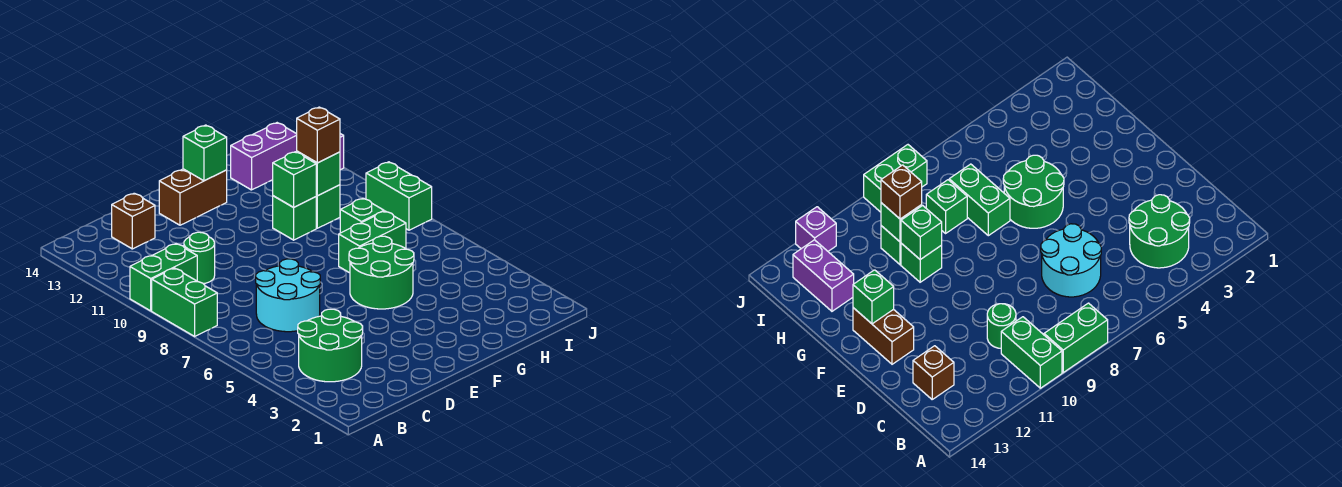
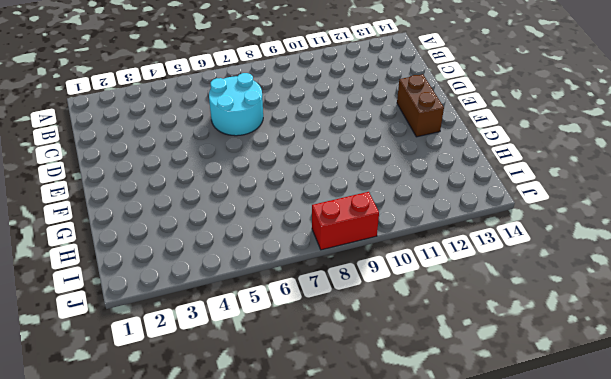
red 1x2 brick [312,192,379,250] -> green 1x2 brick [366,162,432,230]
none -> green 1x2 brick [152,268,217,336]
none -> green 1x2 brick [130,243,197,311]
none -> green 2x2 round brick [298,309,363,382]

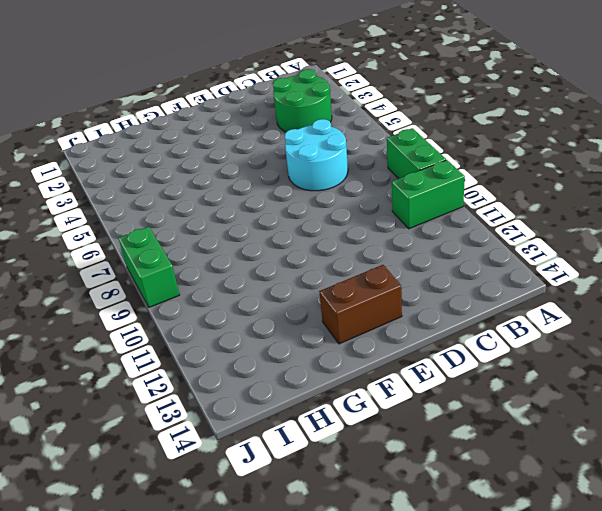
none -> green 1x1 round brick [184,232,215,284]
none -> brown 1x1 brick [112,193,155,249]
none -> green 2x2 round brick [349,236,414,309]

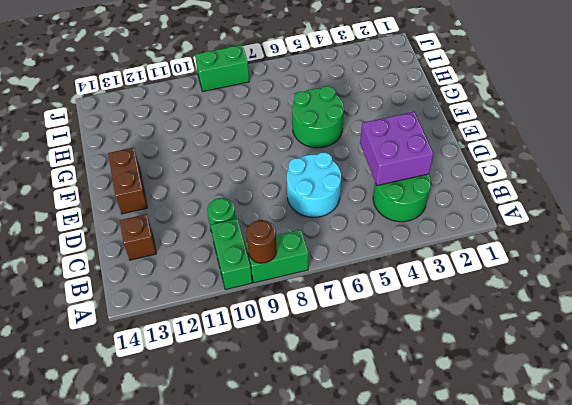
brown 1x1 round brick [246,220,277,263] -> none
purple 2x2 brick [360,112,434,186] -> none
none -> green 1x2 brick [339,211,406,273]
none -> green 1x1 brick [273,196,316,240]
none -> green 1x1 brick [340,198,384,233]

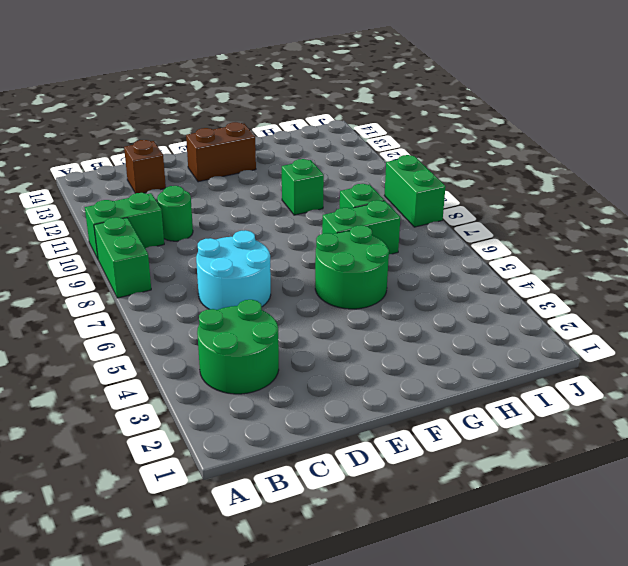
none -> green 1x1 brick [316,185,340,228]
none -> purple 1x2 brick [231,123,297,190]
none -> purple 1x1 brick [796,207,836,251]

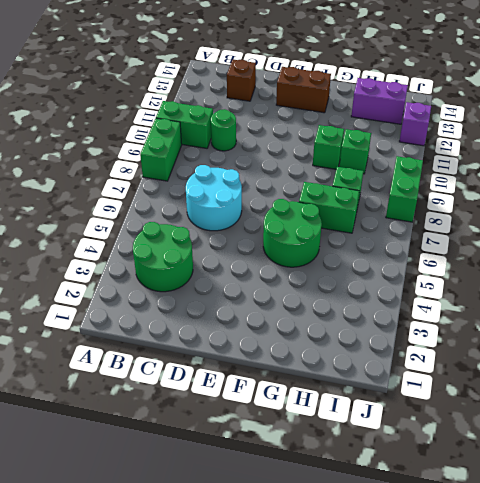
none -> green 1x1 brick [183,125,227,181]
none -> green 1x1 brick [273,152,316,207]
none -> green 1x1 brick [297,151,340,196]

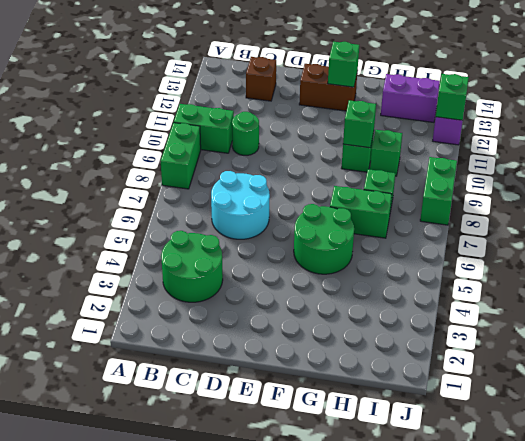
green 1x1 brick [436,74,469,120] -> green 1x1 brick moved to [297,151,340,196]
none -> brown 1x1 brick [297,107,340,163]

